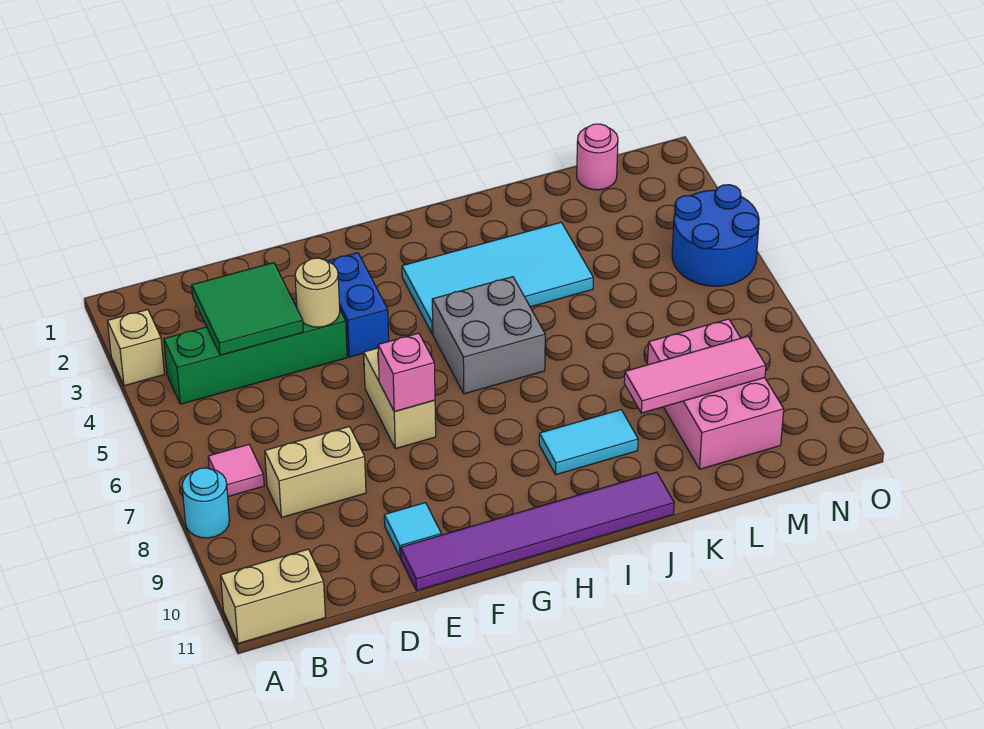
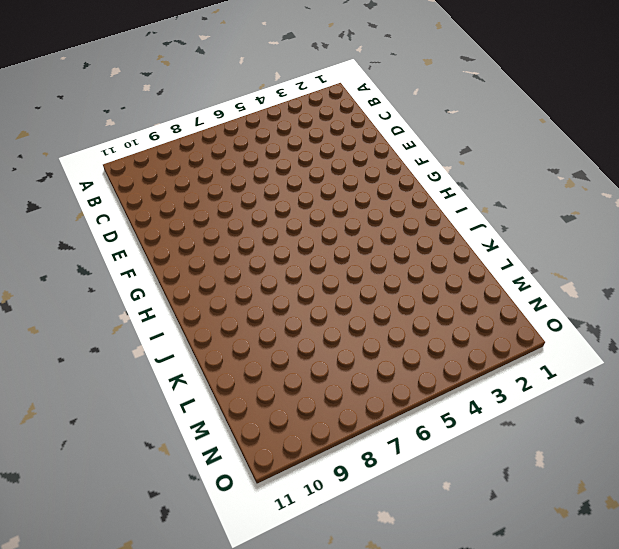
none -> tan 1x1 brick [107,310,164,386]
none -> cyan 1x1 round brick [182,468,229,538]
none -> tan 1x2 brick [221,549,325,644]

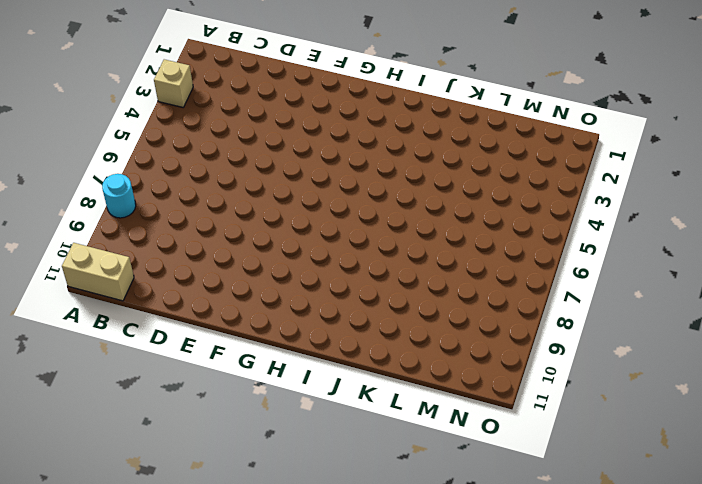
none -> green 1x4 brick [164,302,347,404]
none -> pink 1x1 tile [208,445,264,496]
none -> tan 1x2 brick [265,426,366,518]

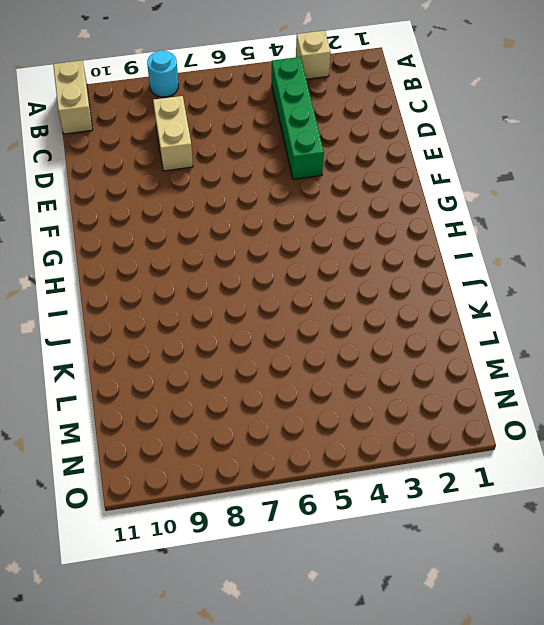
none -> pink 1x1 tile [208,445,264,496]
none -> cyan 1x1 tile [384,503,441,557]
none -> purple 1x6 tile [400,472,674,591]

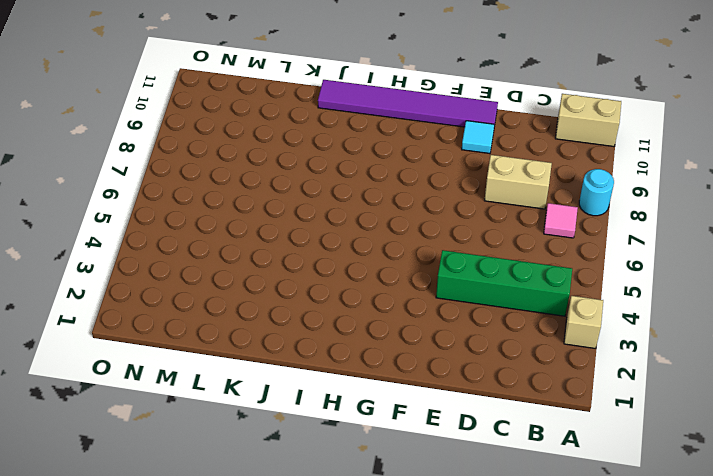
none -> blue 1x2 brick [328,253,389,357]
none -> tan 1x2 brick [364,348,436,449]
none -> cyan 2x4 tile [402,222,593,334]

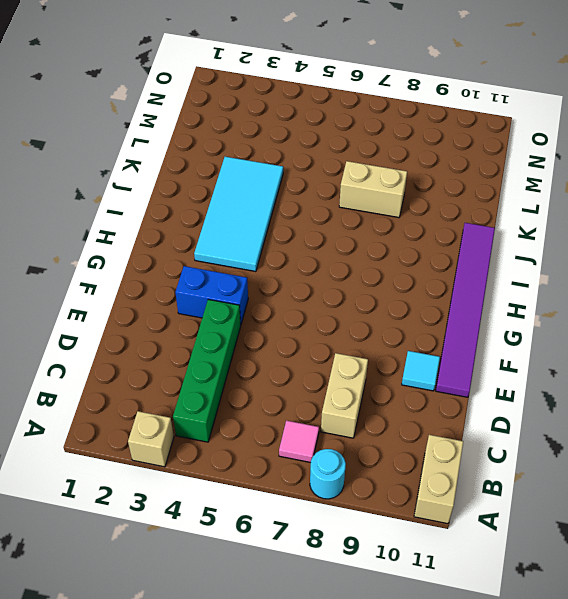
tan 1x2 brick [339,161,407,218] -> tan 1x2 brick moved to [364,348,436,449]
none -> grey 2x2 brick [432,277,545,394]
none -> cyan 1x2 tile [539,410,638,475]
none -> pink 2x3 brick [648,319,784,469]

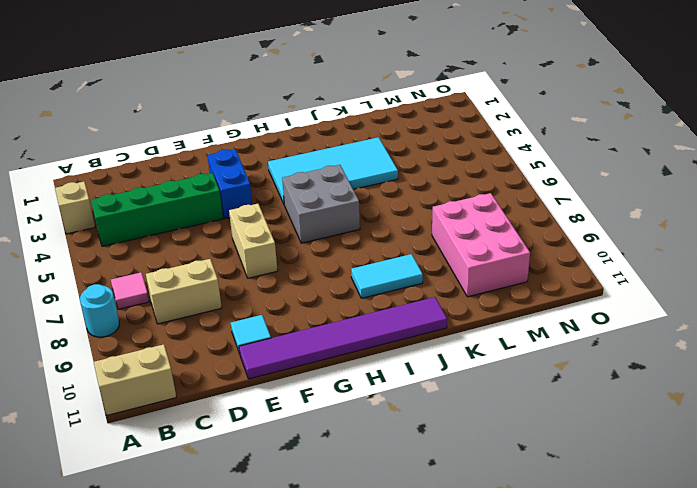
none -> pink 1x1 round brick [577,124,618,190]
none -> blue 2x2 round brick [672,185,759,286]
none -> green 2x2 tile [192,263,303,355]

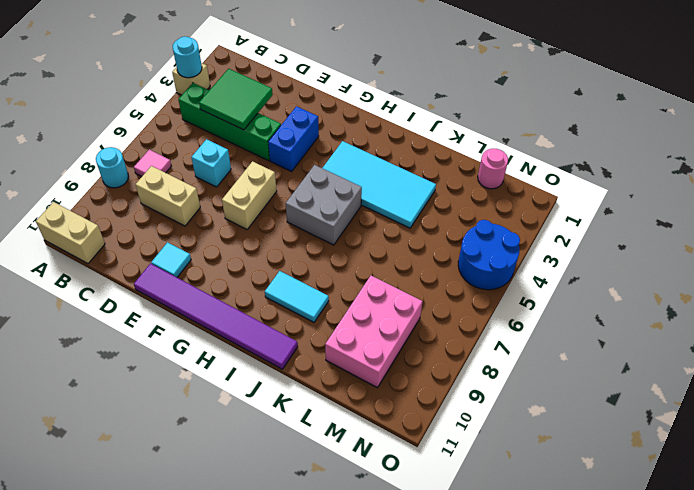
cyan 1x1 round brick [173,36,202,78] -> none
cyan 1x1 brick [191,139,231,187] -> none
none -> tan 1x1 round brick [295,258,340,327]
none -> pink 1x1 brick [378,333,435,411]
none -> pink 1x3 tile [624,336,766,413]

